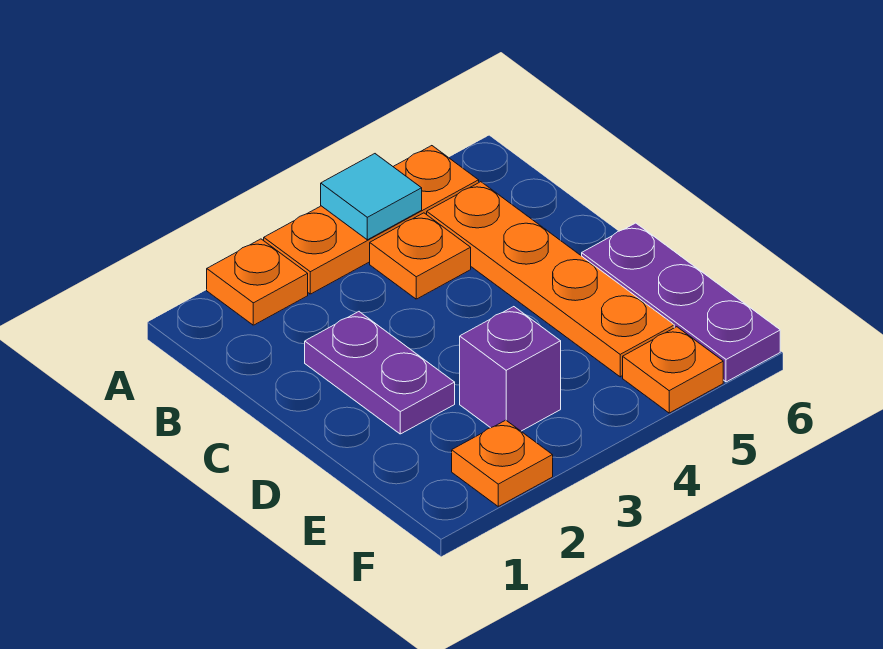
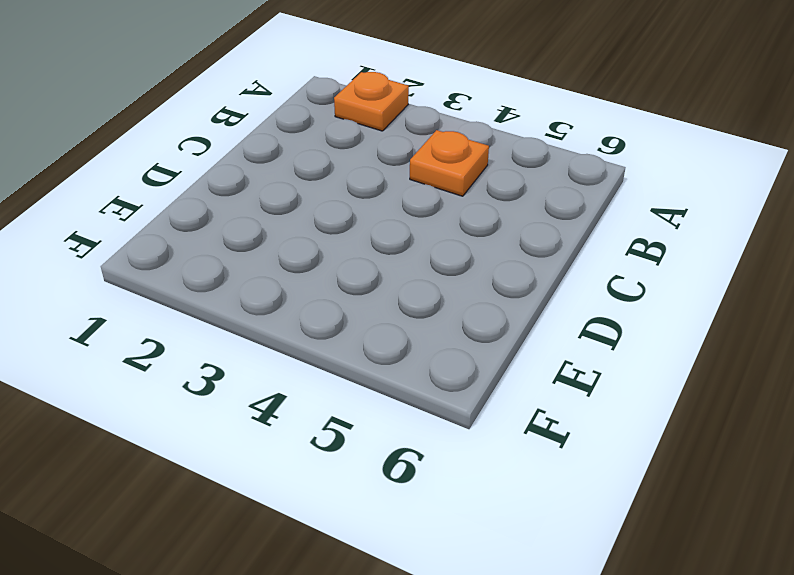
none -> orange 1x3 plate [264,146,479,294]
none -> orange 1x4 plate [427,182,674,377]

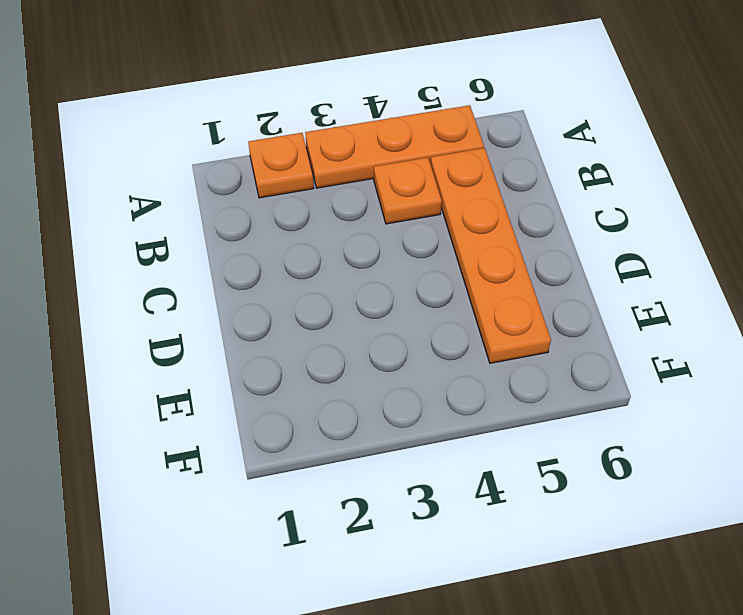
none -> purple 1x2 plate [305,312,455,434]
none -> purple 1x3 plate [582,223,780,382]

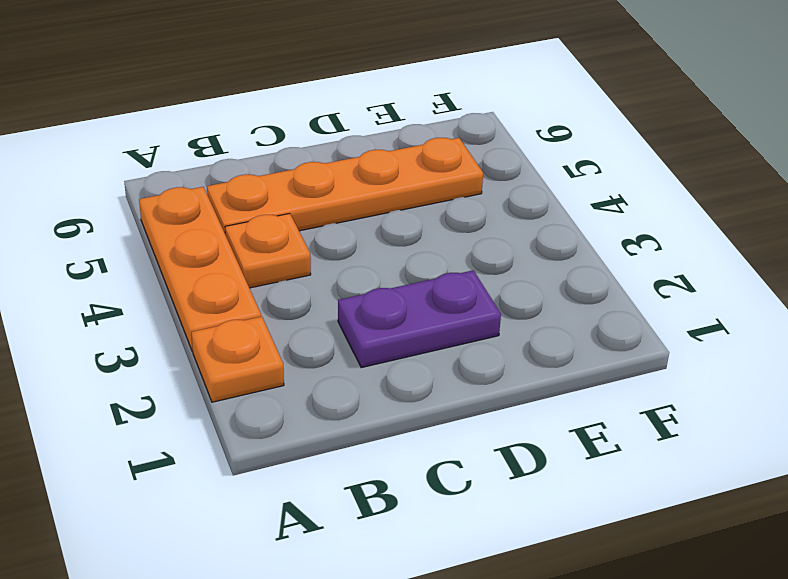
none -> purple 1x3 plate [582,223,780,382]
none -> purple 1x1 brick [460,307,561,431]

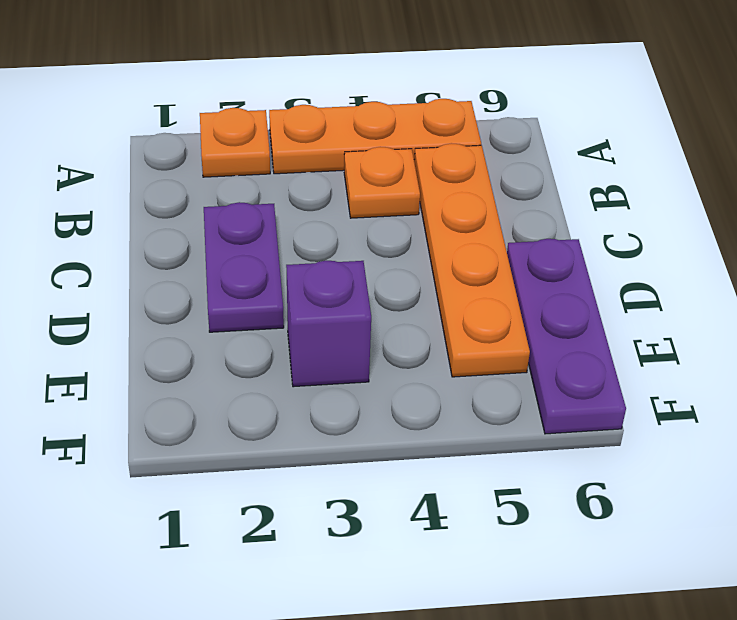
none -> orange 1x1 plate [452,420,553,506]
none -> orange 1x1 plate [623,327,723,413]

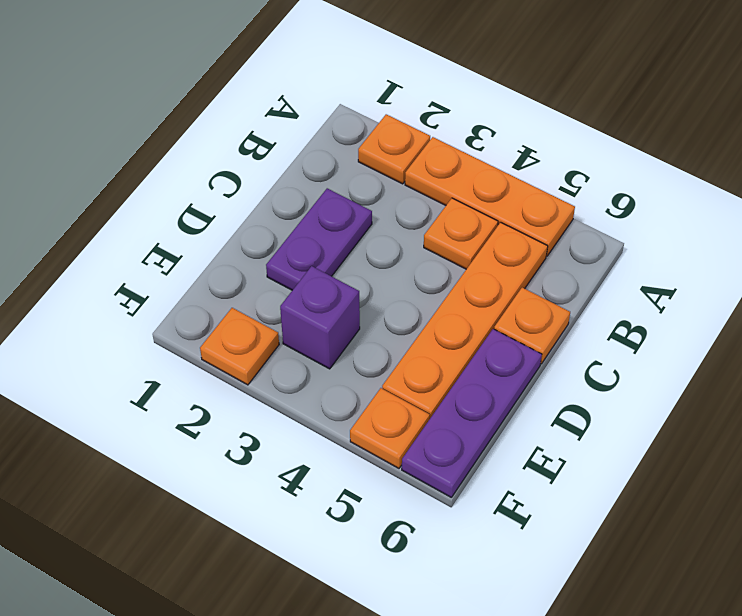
orange 1x1 plate [494,288,570,364] -> none
none -> cyan 1x1 tile [321,154,422,240]

